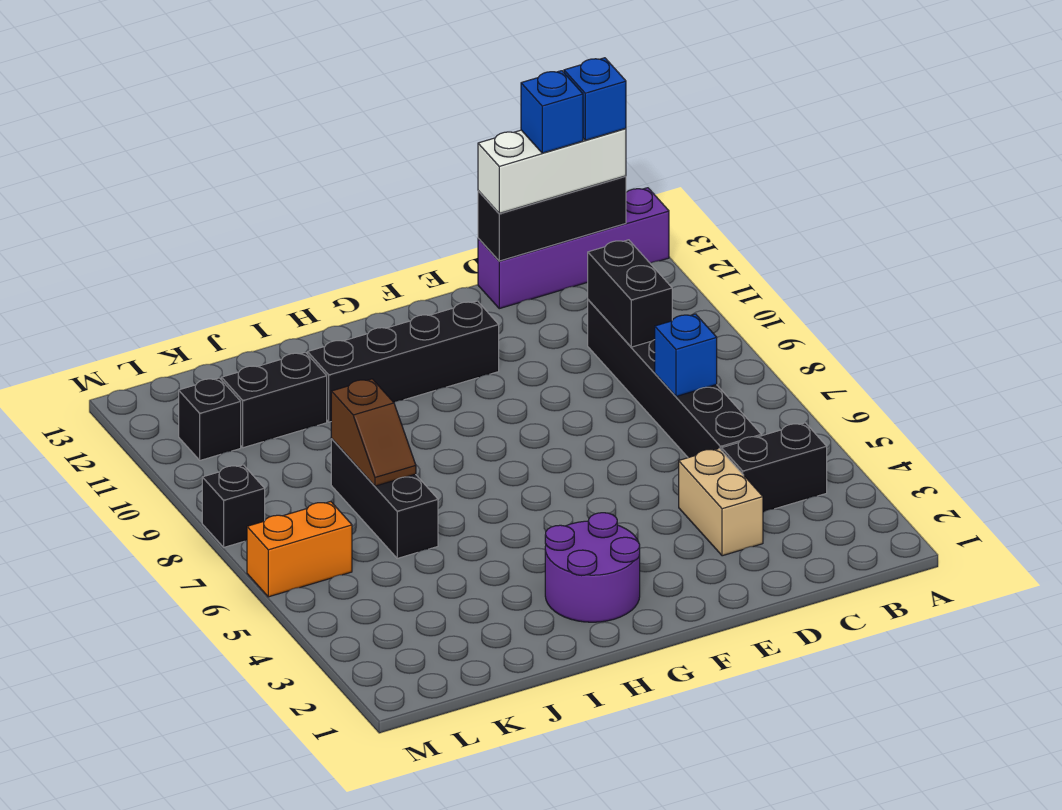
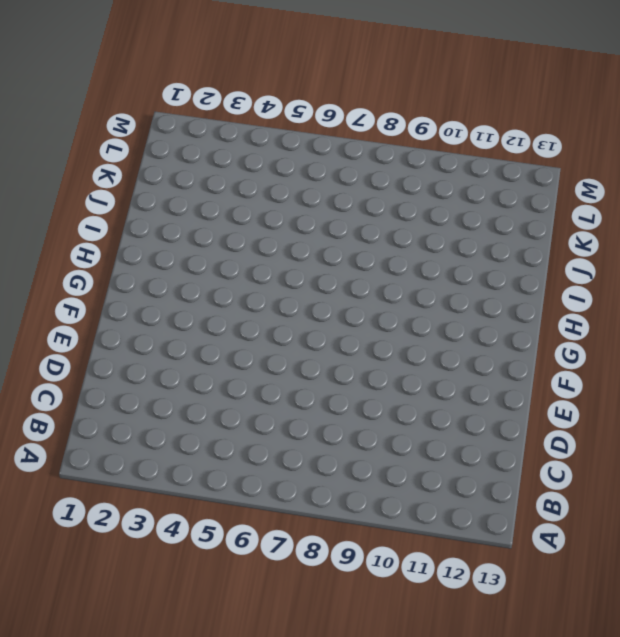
none -> purple 1x4 brick [478,188,669,309]
none -> black 1x2 brick [722,423,827,512]
none -> black 1x6 brick [588,300,761,458]

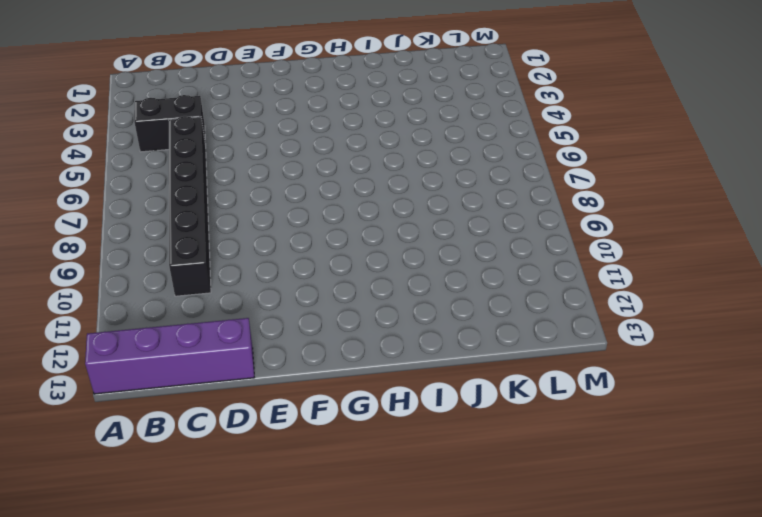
none -> tan 1x2 brick [679,448,763,556]
none -> black 1x4 brick [308,301,499,422]
none -> purple 2x2 round brick [545,513,640,622]

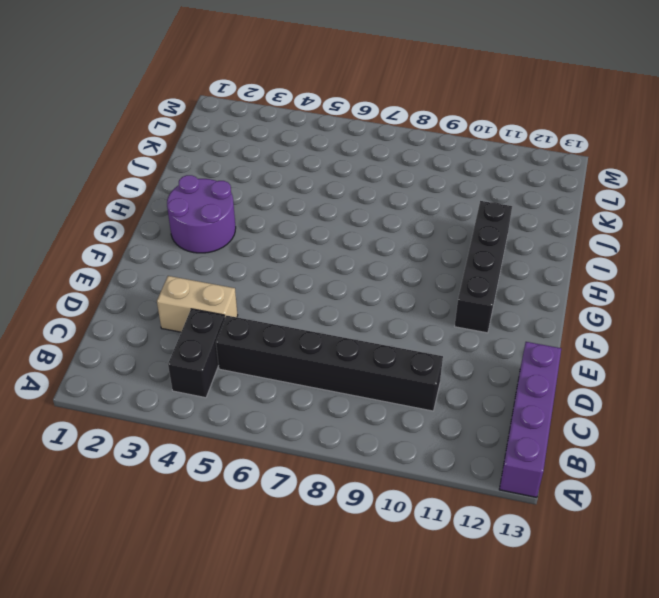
none -> black 1x3 brick [331,439,438,558]
none -> black 1x2 brick [222,352,327,448]
none -> orange 1x2 brick [247,501,352,597]

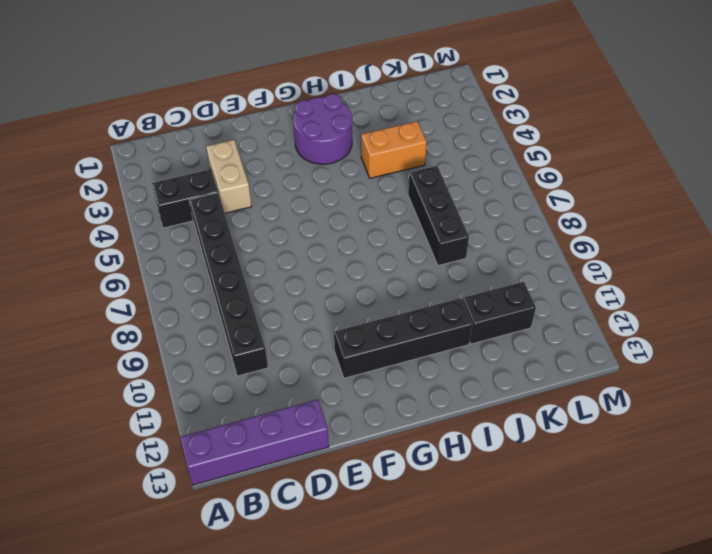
orange 1x2 brick [361,121,427,178] -> orange 1x2 brick moved to [247,501,352,597]
none -> black 1x1 brick [179,378,241,460]
none -> black 1x1 brick [202,465,265,547]
none -> black 1x3 brick [478,176,626,261]

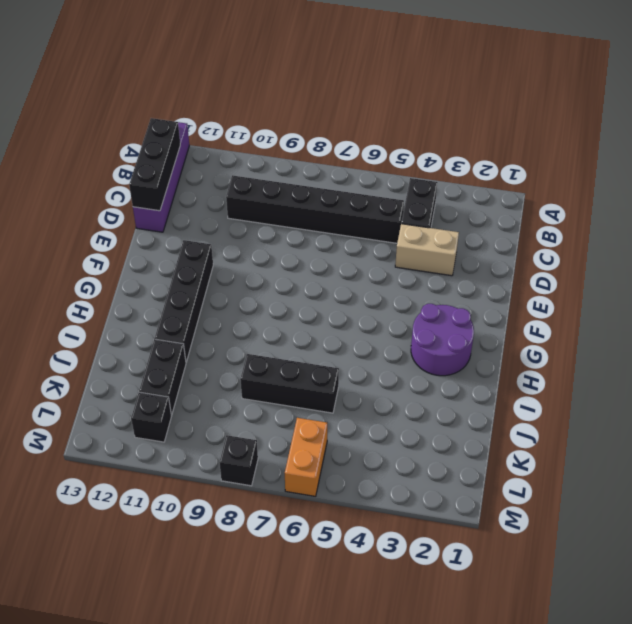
none -> blue 1x1 brick [655,314,717,396]
none -> black 1x2 brick [588,240,672,347]
none -> brown 1x2 slope [331,379,416,486]

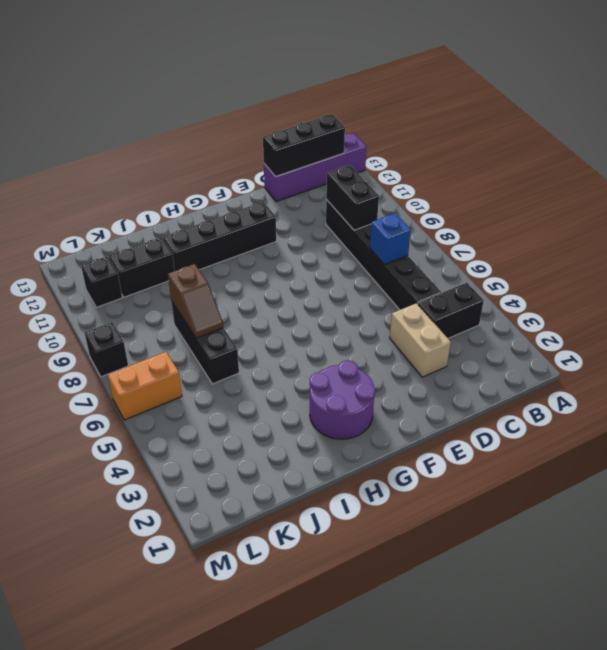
none -> white 1x3 brick [478,128,626,213]
none -> blue 1x1 brick [564,58,626,140]
none -> blue 1x1 brick [521,71,583,153]

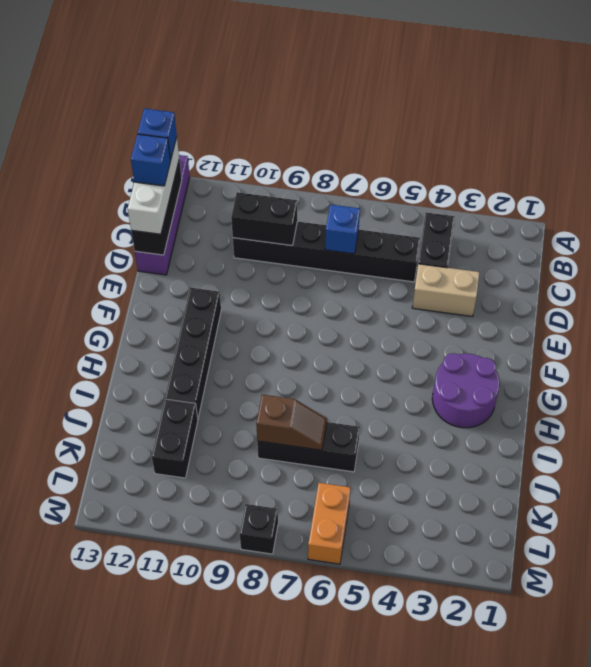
none -> black 1x1 brick [179,378,241,460]

